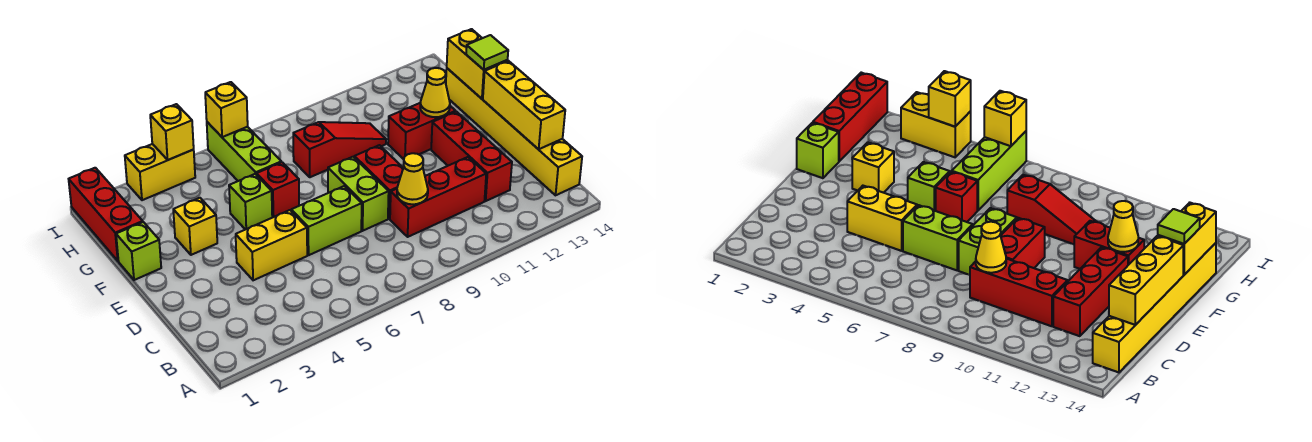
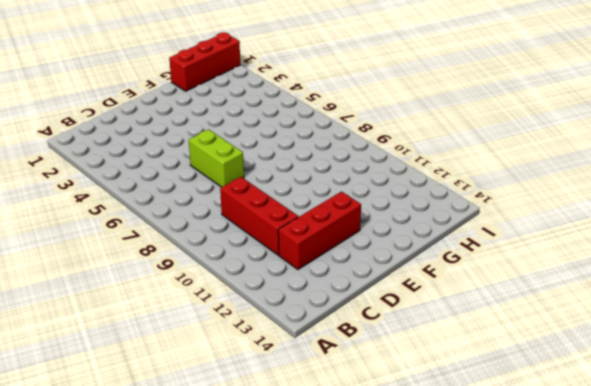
none -> yellow 1x6 brick [446,68,582,195]
none -> yellow 1x2 brick [236,210,307,280]
none -> lime 1x2 brick [328,157,389,231]

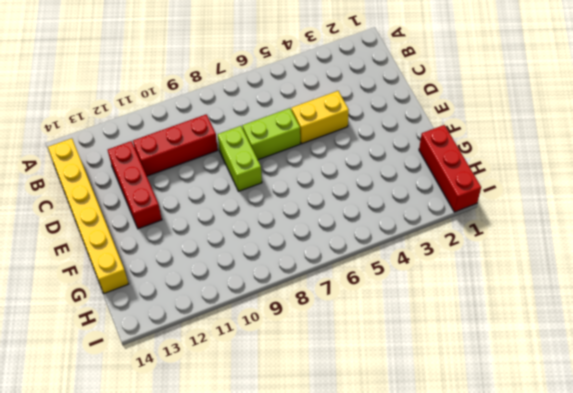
none -> red 1x2 brick [354,145,403,219]
none -> lime 1x1 brick [116,222,161,280]
none -> yellow 1x1 brick [173,198,217,255]

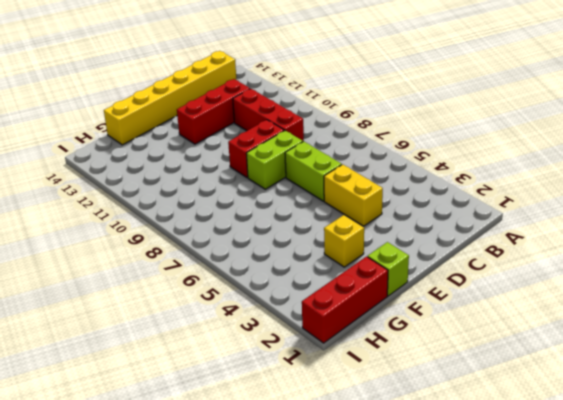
none -> lime 1x1 brick [229,174,272,230]
none -> red 1x1 brick [257,162,299,218]
none -> red 1x2 brick [388,103,456,159]

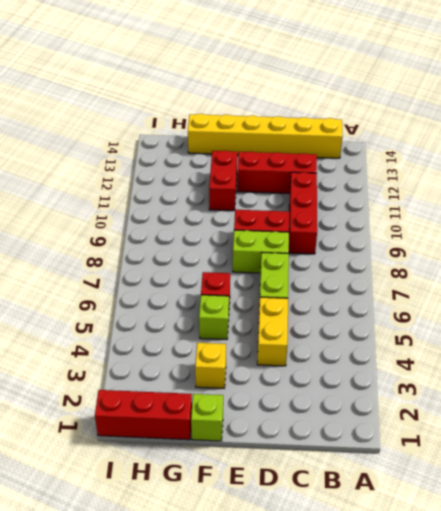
none -> lime 1x3 brick [207,122,281,181]
none -> red 1x3 slope [293,122,386,177]
none -> yellow 1x2 brick [125,144,195,200]

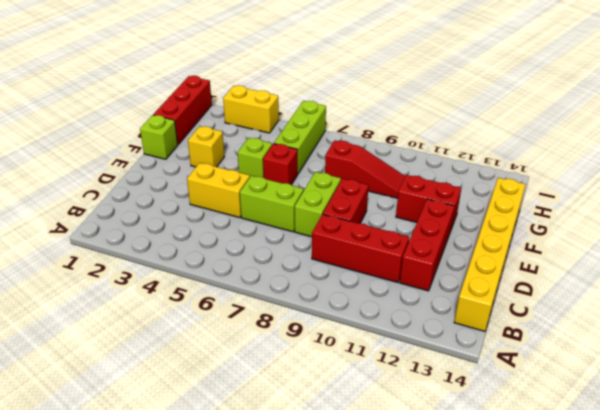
none -> yellow 1x1 cone [397,153,428,204]
none -> yellow 1x3 brick [483,61,565,149]
none -> yellow 1x1 cone [420,68,450,117]

